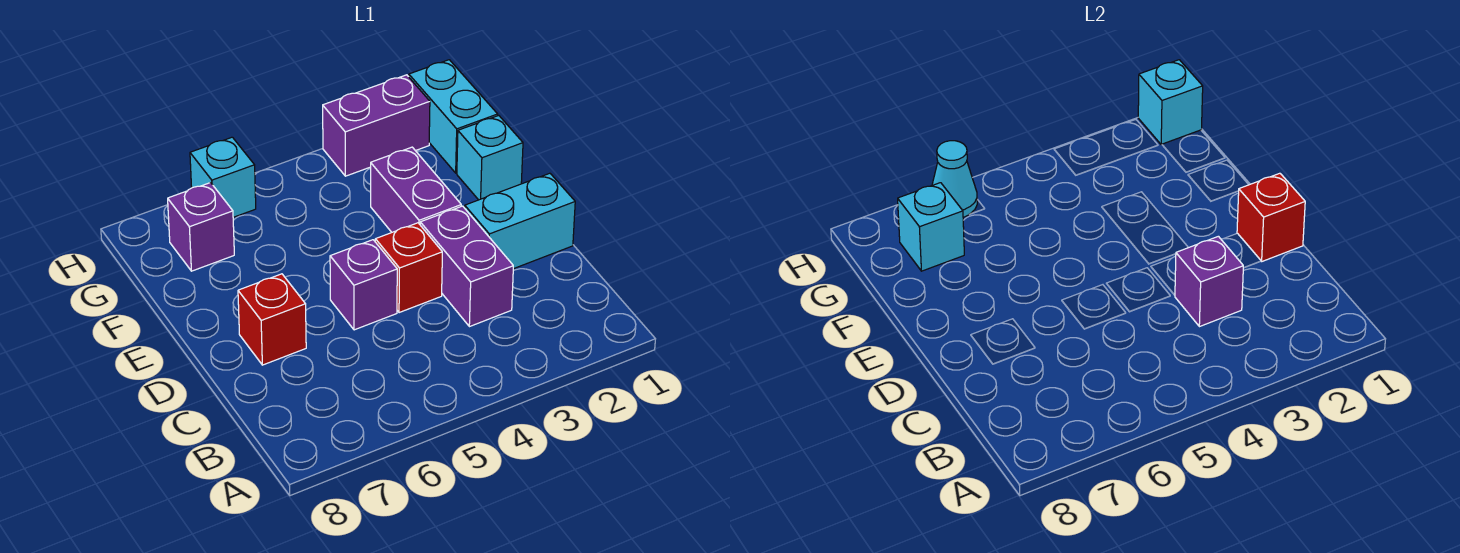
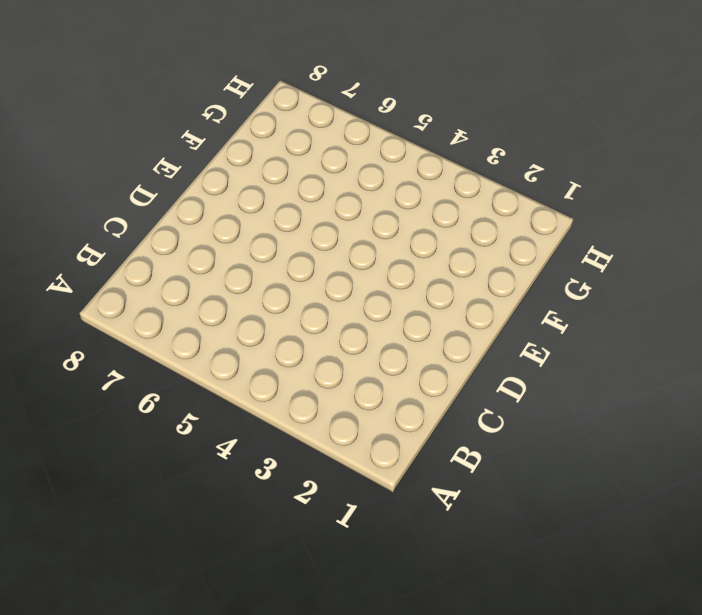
none -> purple 1x2 brick [420,206,513,327]
none -> cyan 1x2 brick [465,173,575,269]
none -> red 1x1 brick [375,223,442,313]

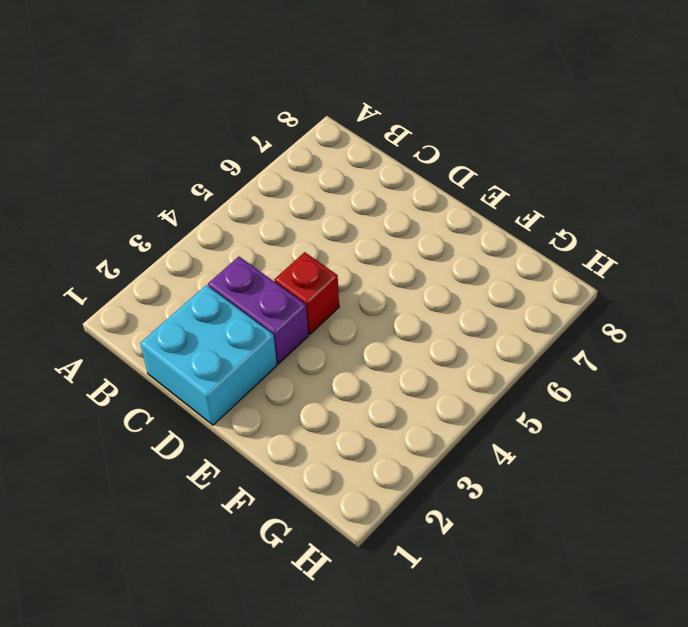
cyan 2x2 brick [140,285,277,425] -> cyan 1x2 brick [465,173,575,269]
none -> purple 1x1 brick [330,240,397,330]
none -> red 1x1 brick [238,274,306,365]
none -> purple 1x2 brick [371,147,461,232]

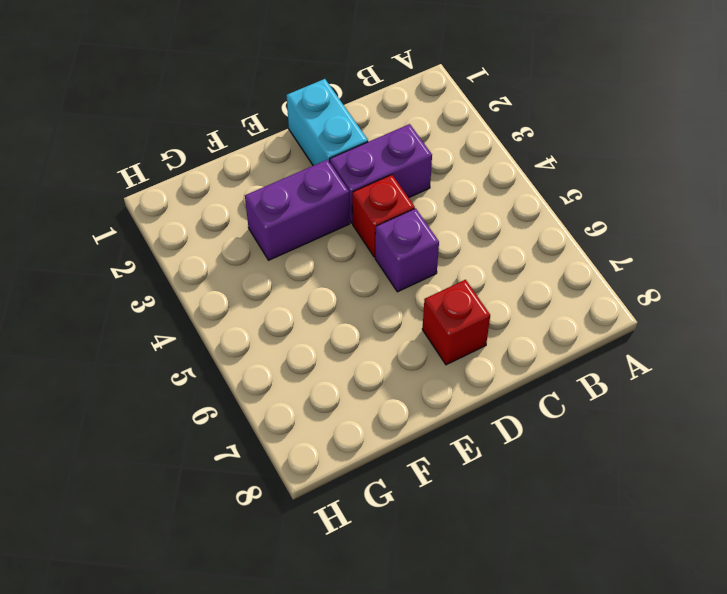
none -> cyan 1x1 brick [457,116,523,200]
none -> cyan 1x2 brick [409,60,498,173]
none -> purple 1x1 brick [168,183,234,271]

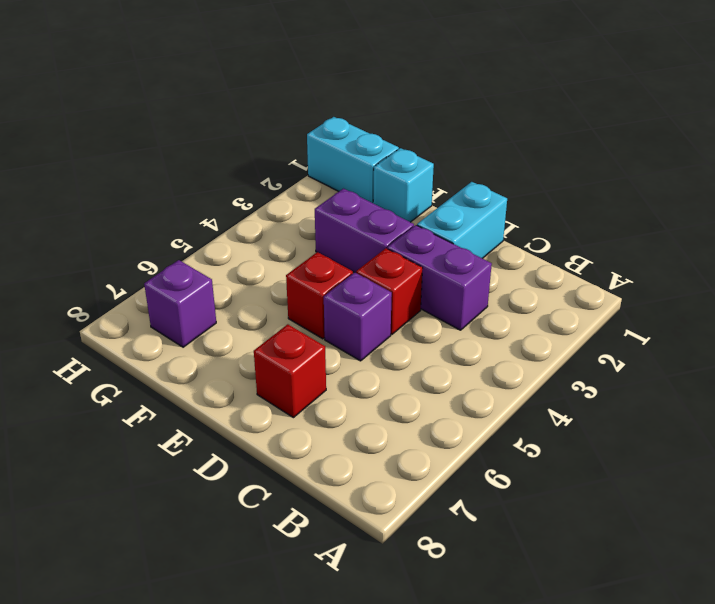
red 1x1 brick [286,252,353,339] -> red 1x1 brick moved to [1237,173,1305,261]
none -> purple 1x2 brick [323,75,430,176]
none -> cyan 1x1 brick [190,137,256,217]
none -> purple 1x1 brick [1175,236,1243,327]

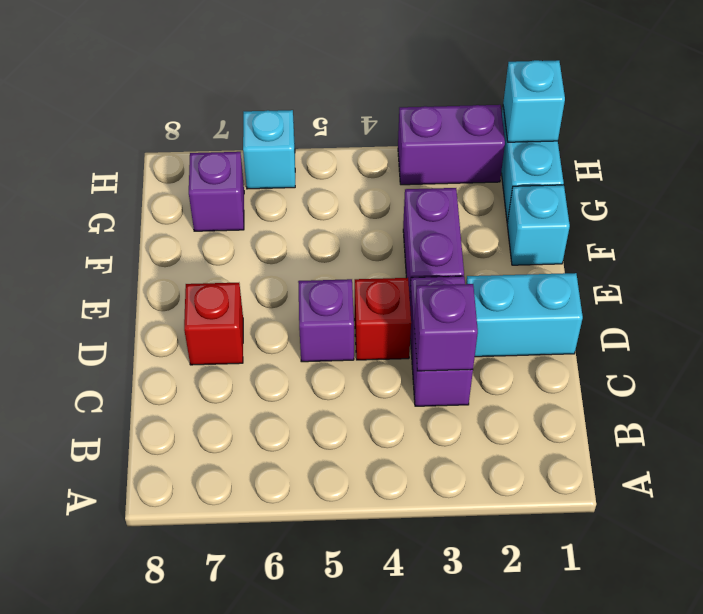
none -> red 1x1 brick [1237,173,1305,261]
none -> cyan 1x1 brick [898,183,964,271]
none -> cyan 1x1 cone [932,141,977,217]

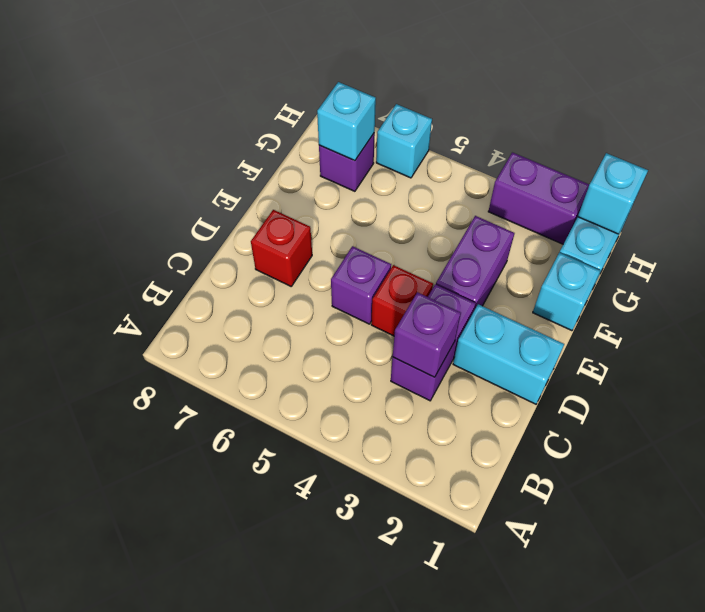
none -> red 1x1 brick [1237,173,1305,261]
none -> cyan 1x1 cone [932,141,977,217]

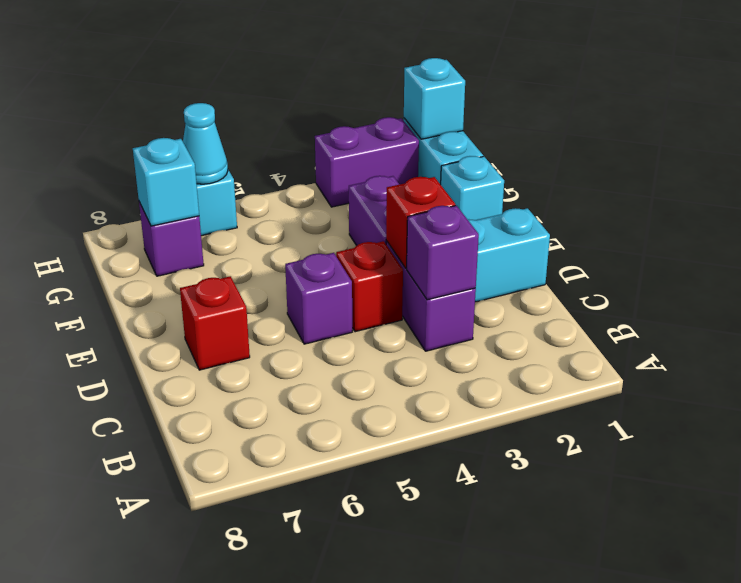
red 1x1 brick [386,177,455,268] -> red 1x1 brick moved to [1237,173,1305,261]

